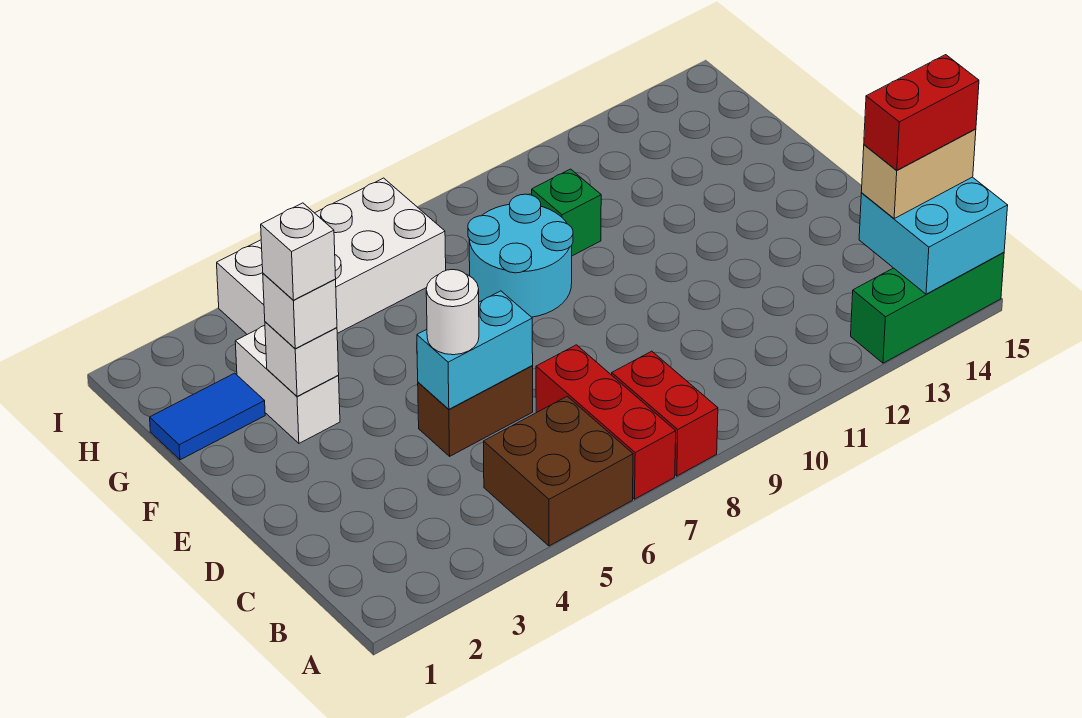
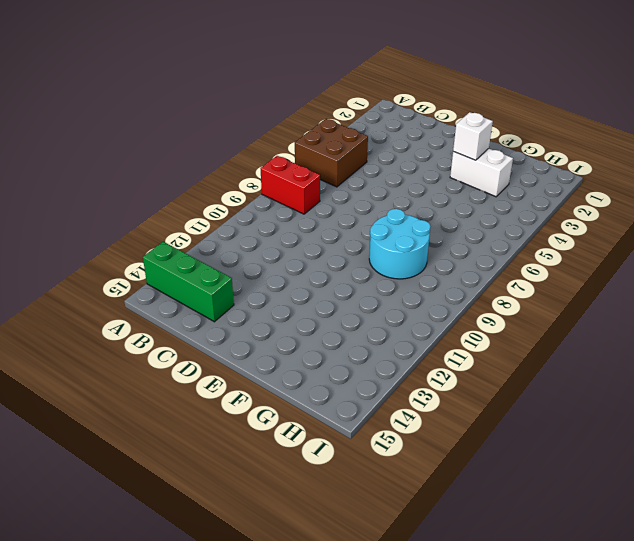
green 1x3 brick [143,242,234,322] -> green 1x3 brick turned to [851,252,1004,363]
none -> red 1x3 brick [536,345,676,499]
none -> brown 1x2 brick [418,366,533,456]
none -> blue 1x2 tile [150,373,265,460]

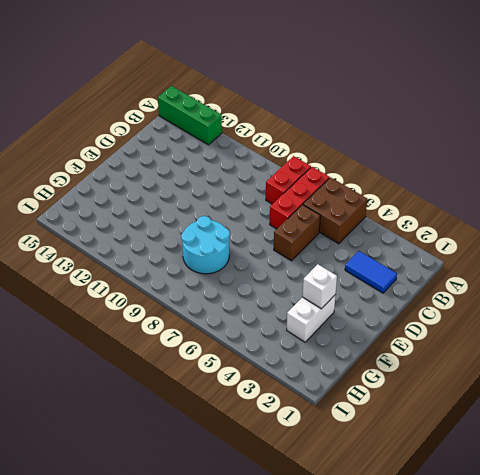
blue 1x2 tile [345,251,397,293] -> blue 1x2 tile moved to [150,373,265,460]
brown 1x2 brick [274,205,320,261] -> brown 1x2 brick turned to [418,366,533,456]
none -> green 1x1 brick [532,169,601,256]
none -> white 2x4 brick [217,178,446,334]
none -> cyan 2x2 brick [859,177,1008,294]

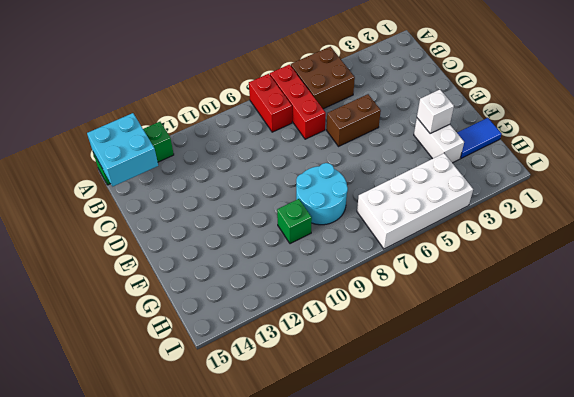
none -> cyan 1x2 brick [417,291,533,409]
none -> tan 1x2 brick [861,129,976,218]
none -> white 1x1 round brick [426,270,479,355]

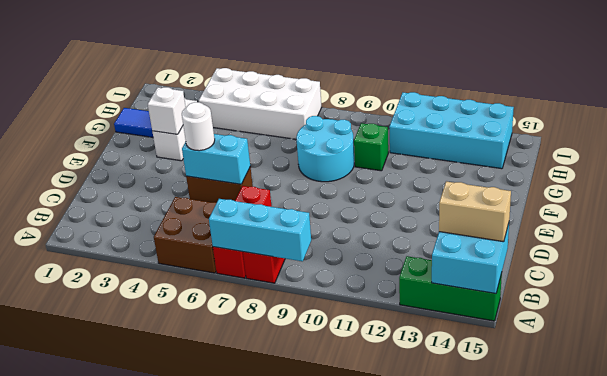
cyan 1x3 brick [209,199,311,261] -> none
cyan 2x4 brick [389,92,514,169] -> none
none -> white 1x1 brick [263,273,337,349]
none -> red 1x2 brick [864,55,979,170]
none -> white 1x1 brick [261,203,336,300]

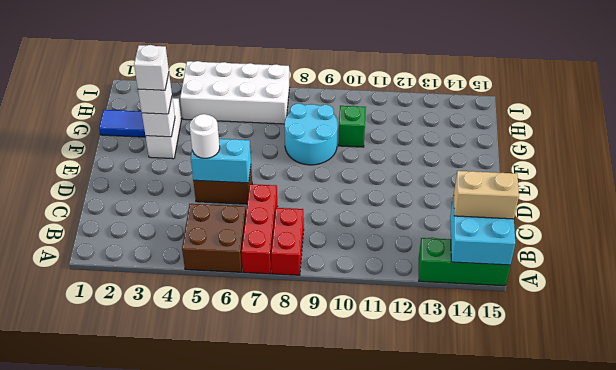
none -> red 1x2 brick [864,55,979,170]

